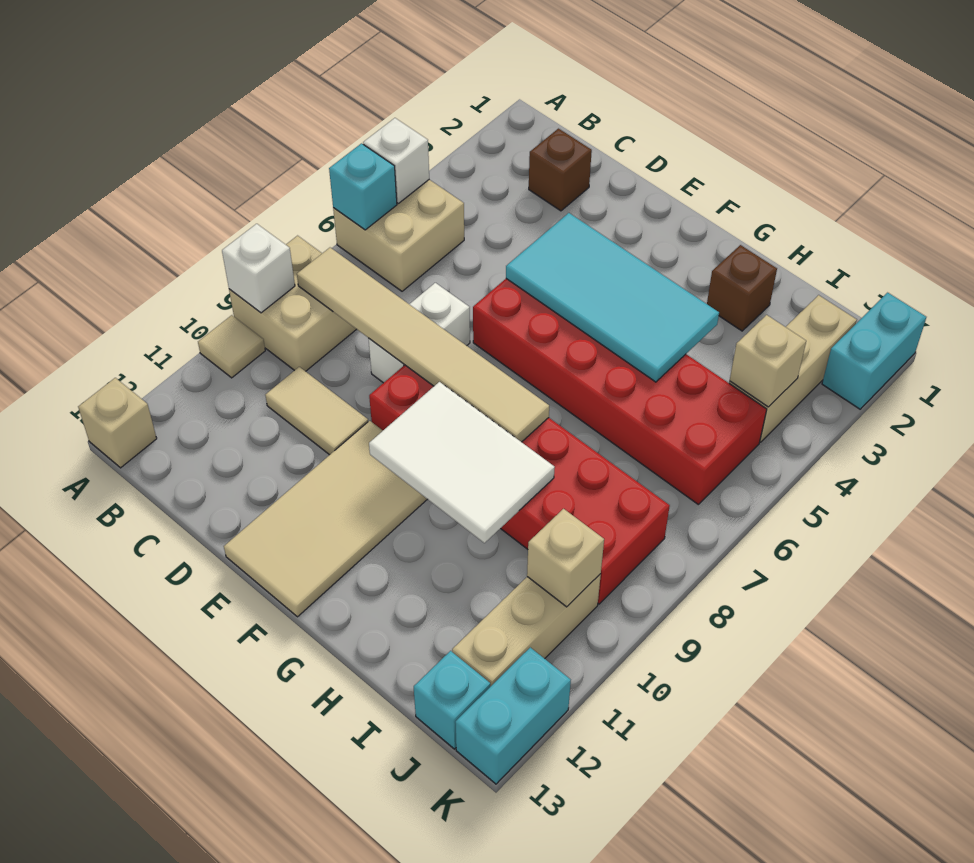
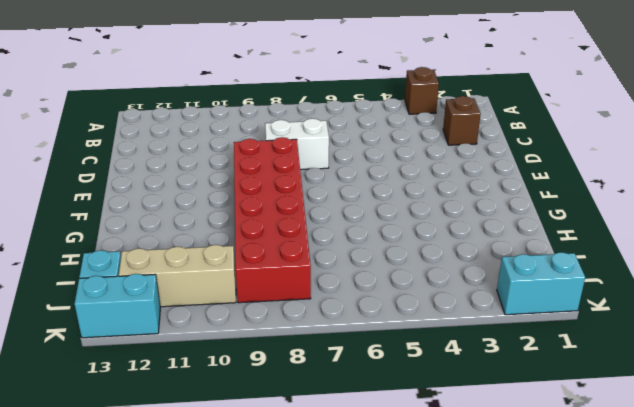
brown 1x1 brick [405,67,439,114] -> brown 1x1 brick moved to [707,245,777,331]
none -> tan 2x2 brick [333,180,464,291]
none -> tan 2x2 brick [229,236,356,371]
none -> tan 1x1 tile [198,315,265,378]

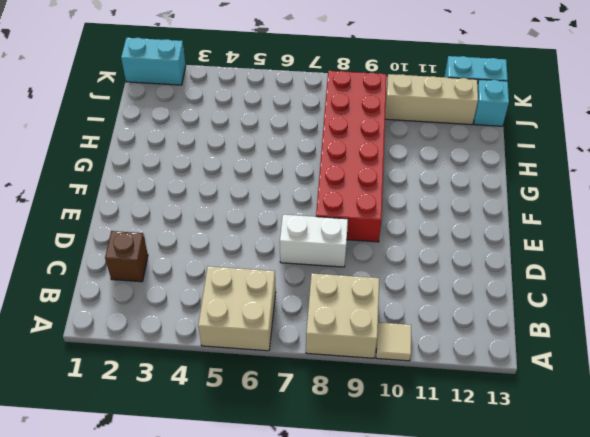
none -> tan 1x1 brick [78,378,157,468]
none -> tan 1x2 tile [265,367,368,455]
none -> red 2x6 brick [473,279,767,504]

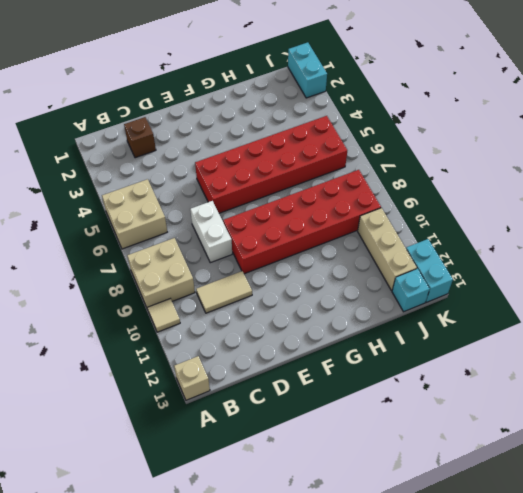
none -> tan 2x4 tile [224,421,427,617]
none -> brown 1x1 brick [707,245,777,331]
none -> tan 1x3 brick [729,295,857,442]

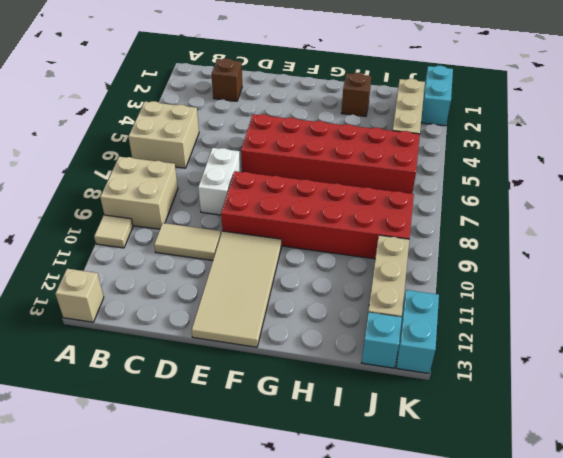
none -> white 1x1 brick [363,118,429,203]
none -> cyan 1x1 brick [329,143,397,230]
none -> white 1x1 brick [222,224,295,313]

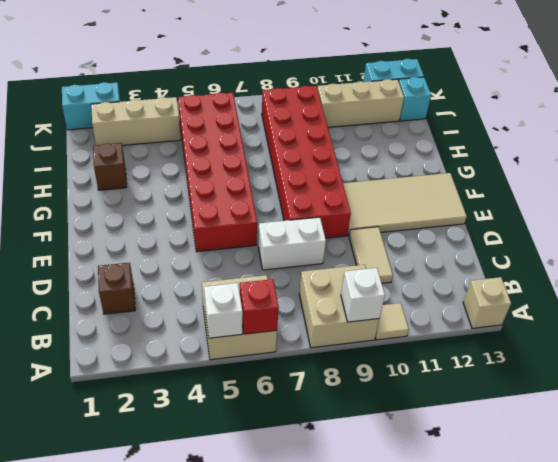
red 1x1 brick [240,279,279,334] -> cyan 1x1 brick [329,143,397,230]
none -> tan 1x6 tile [297,248,549,442]
none -> cyan 2x4 tile [506,213,719,382]
none -> white 2x3 tile [369,382,555,543]

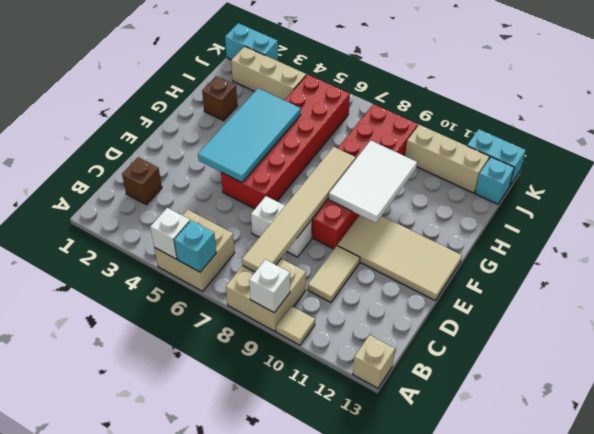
none -> tan 1x1 brick [730,315,806,407]
none -> tan 1x1 brick [527,509,604,607]

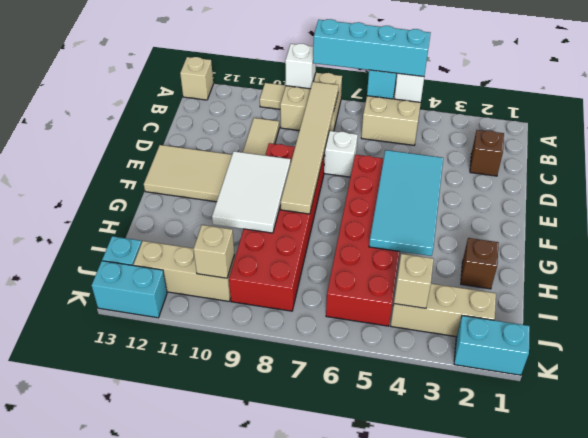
cyan 1x4 brick [313,19,431,77] -> none

